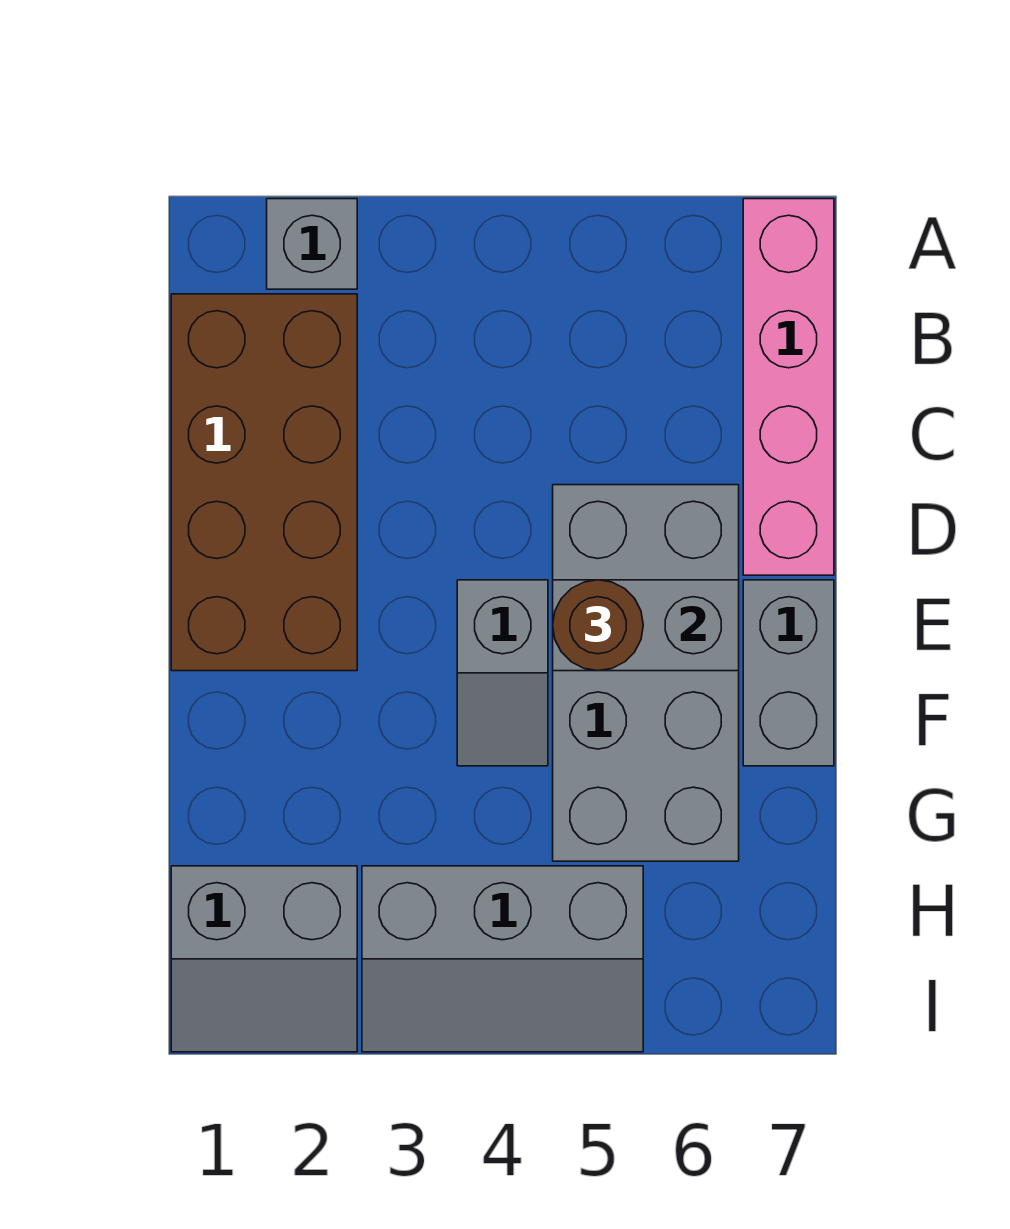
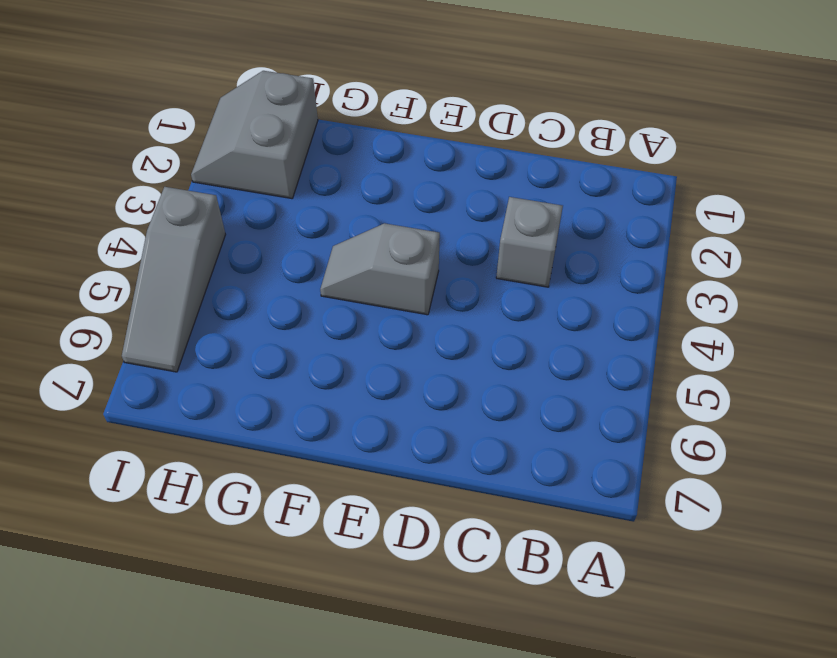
grey 1x1 brick [496,197,563,287] -> grey 1x1 brick moved to [267,199,357,289]
grey 1x3 slope [122,187,226,372] -> grey 2x3 slope [362,866,643,1052]
none -> pink 1x4 brick [743,199,834,575]
none -> brown 2x4 brick [171,294,357,671]

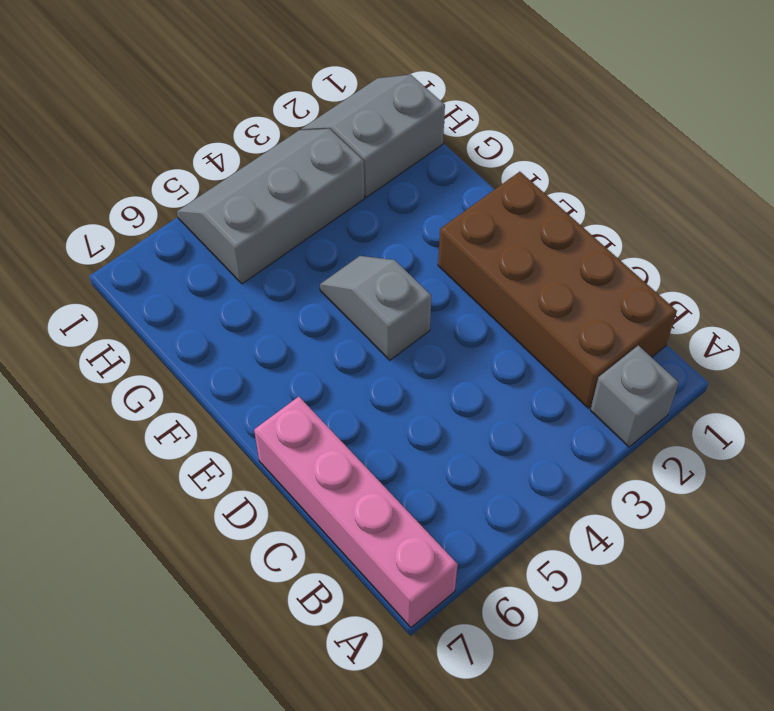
none -> grey 2x4 brick [553,485,739,861]
none -> grey 1x2 brick [743,580,834,766]

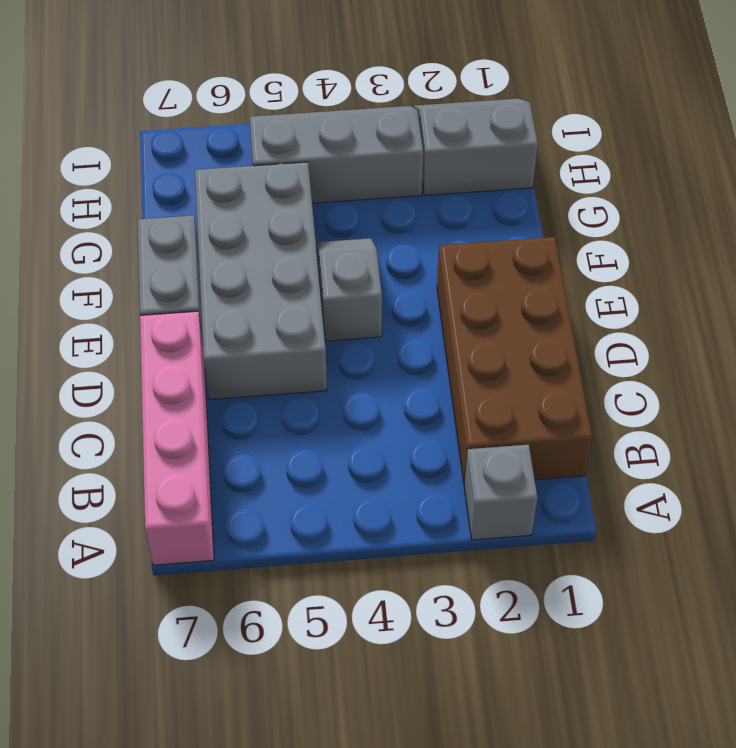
none -> grey 1x2 brick [553,580,739,671]
none -> brown 1x1 round brick [553,580,643,671]

